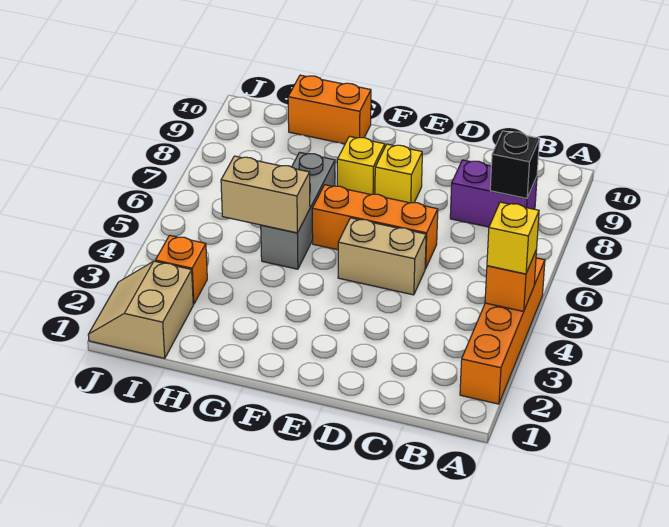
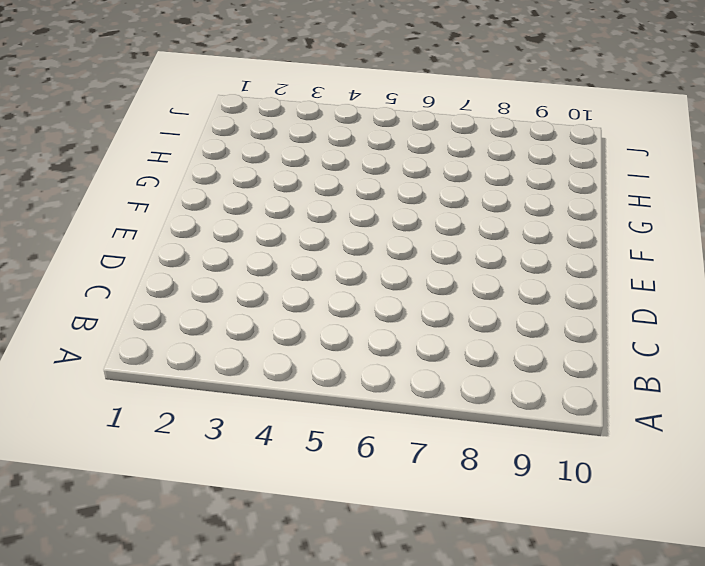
none -> orange 1x4 brick [460,258,545,404]
none -> purple 1x2 brick [450,160,537,227]
none -> tan 1x2 brick [338,218,426,295]

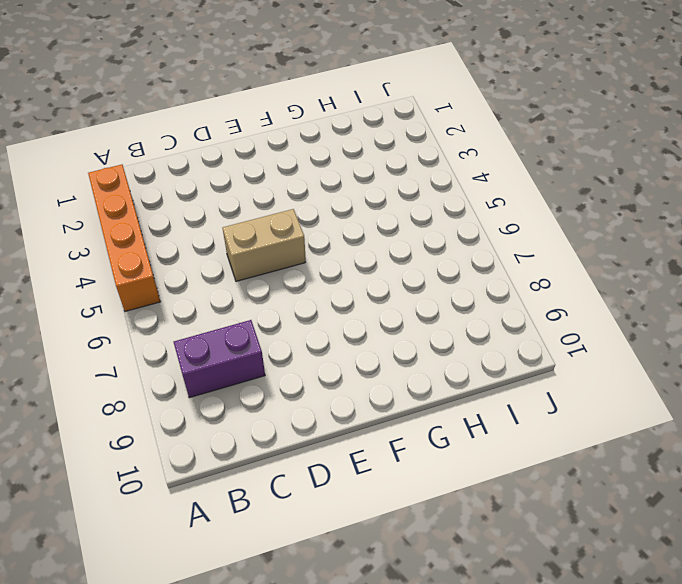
none -> orange 1x3 brick [312,185,438,269]
none -> yellow 1x1 brick [375,144,422,203]
none -> yellow 1x1 brick [337,136,385,195]

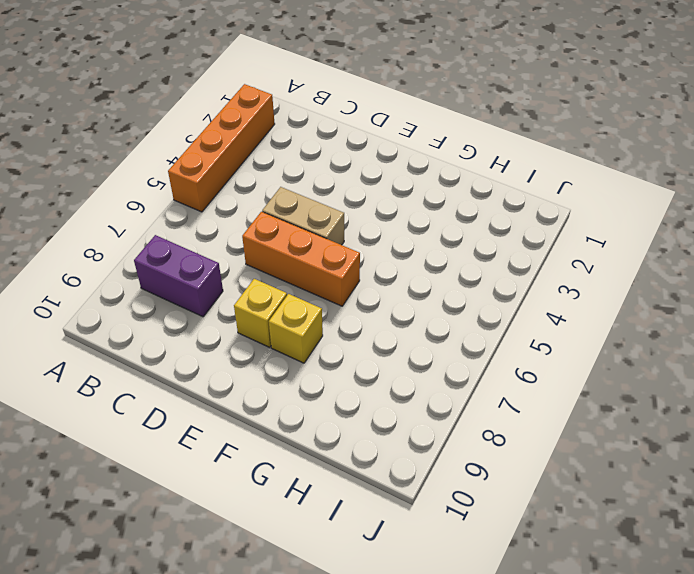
none -> grey 1x3 brick [261,152,335,269]
none -> orange 1x2 brick [288,75,371,144]
none -> tan 2x2 slope [88,261,193,358]

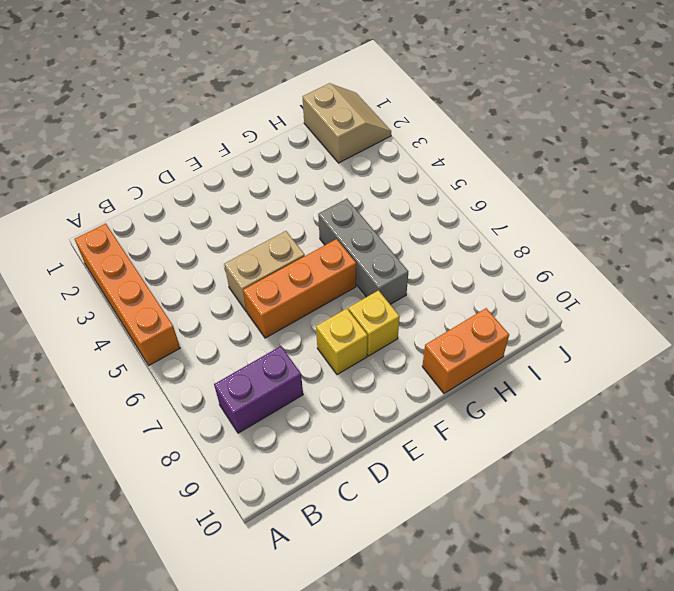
none -> orange 1x1 brick [155,235,207,304]
none -> orange 1x1 brick [485,249,537,311]
none -> black 1x1 brick [490,131,539,198]

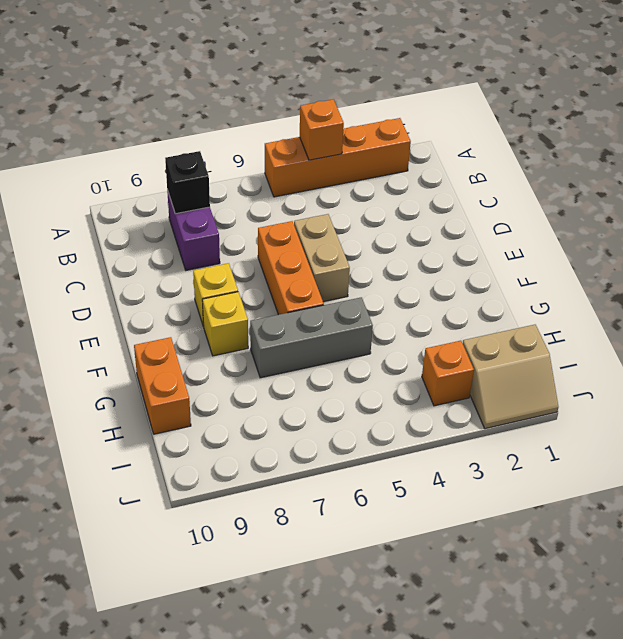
none -> tan 1x2 brick [221,156,310,233]
none -> yellow 1x1 brick [487,202,539,274]

